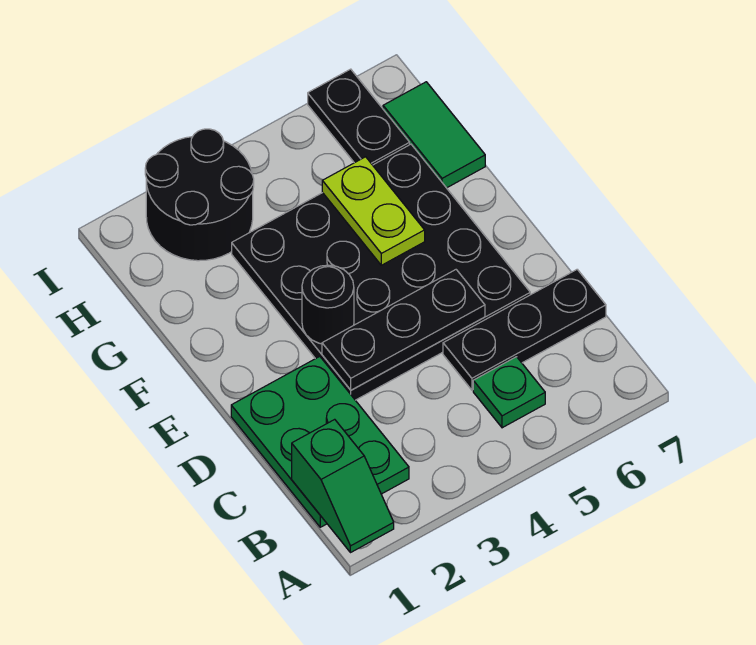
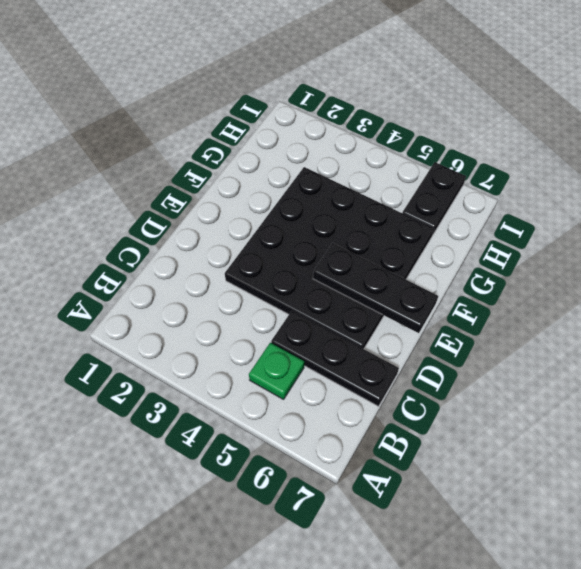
black 1x3 plate [313,243,438,333] -> black 1x3 plate moved to [322,270,485,390]
none -> green 2x3 plate [231,357,409,527]
none -> green 1x2 tile [383,82,485,188]

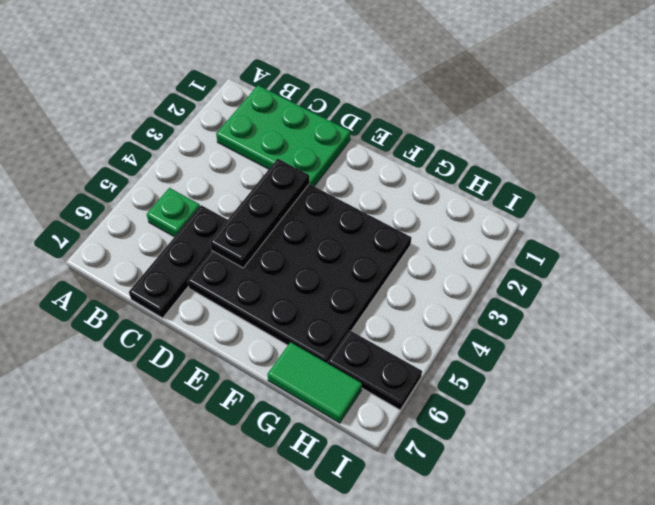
none -> black 2x2 round brick [145,129,254,261]
none -> green 1x2 slope [292,419,394,553]

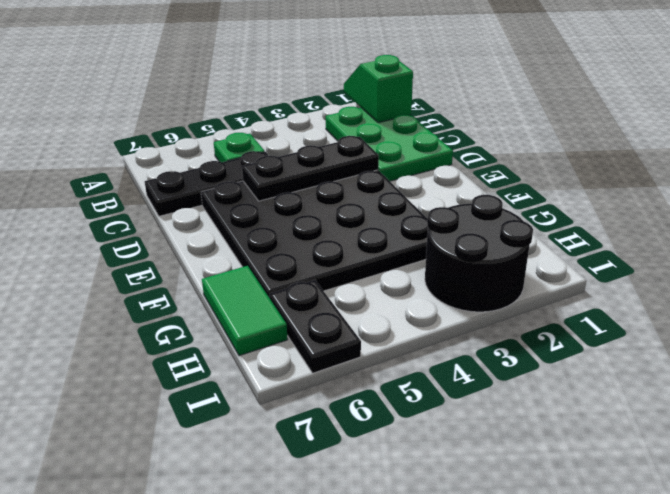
none -> black 1x1 round brick [302,265,354,344]
none -> lime 1x2 plate [322,157,425,265]

